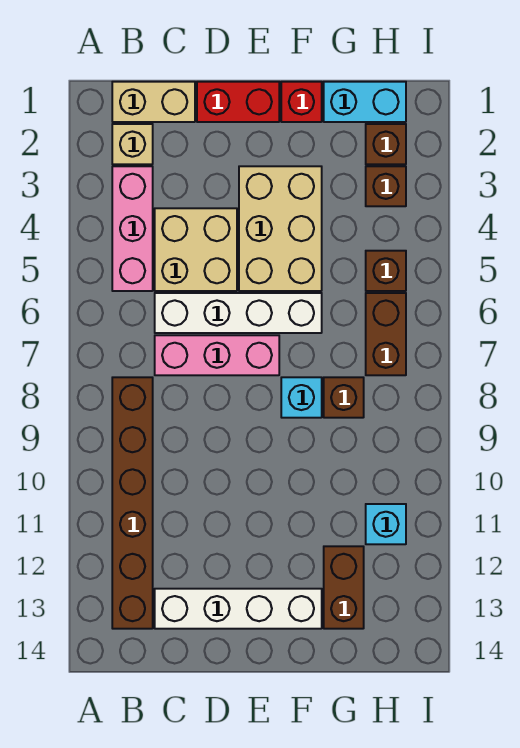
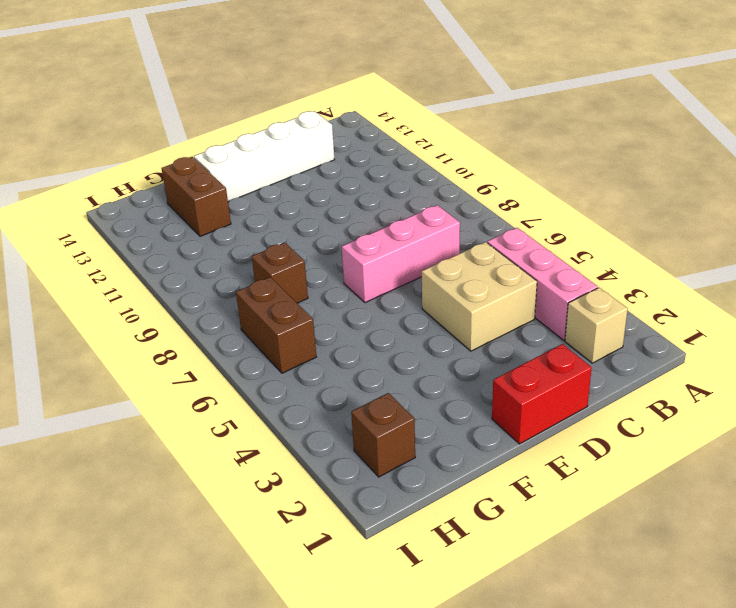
none -> tan 1x2 brick [112,82,195,122]
none -> brown 1x6 brick [112,377,153,629]
none -> white 1x4 brick [155,293,322,333]

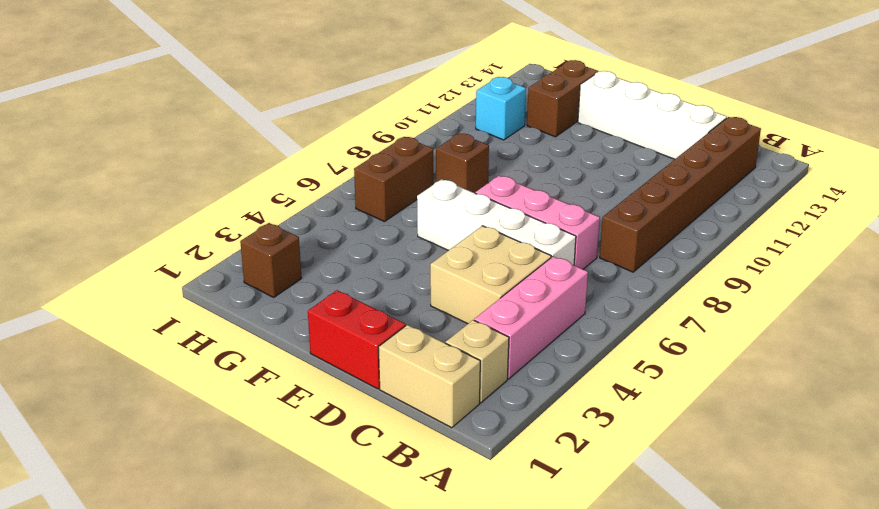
none -> tan 2x3 brick [239,166,322,291]
none -> red 1x1 brick [281,82,322,122]
none -> cyan 1x1 brick [281,377,322,418]

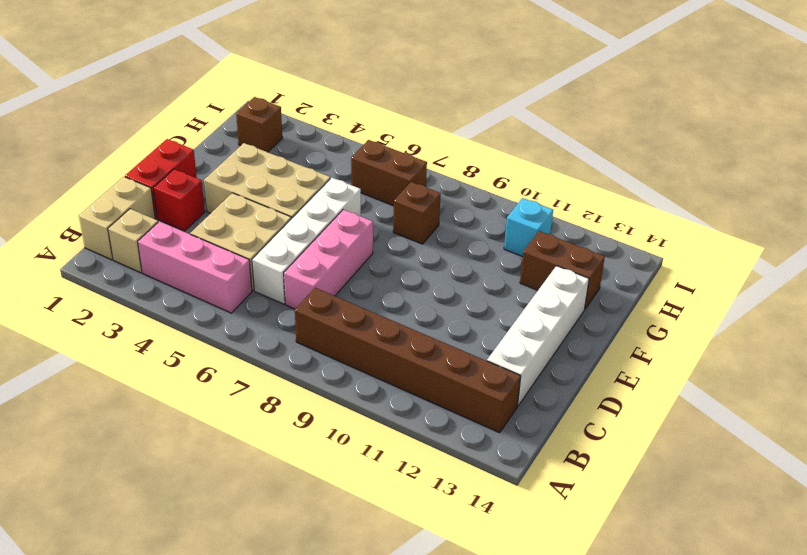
red 1x1 brick [154,169,205,231] -> red 1x1 brick moved to [281,82,322,122]
none -> cyan 1x1 brick [281,377,322,418]
none -> cyan 1x2 brick [324,82,406,122]
none -> brown 1x1 brick [366,166,406,206]

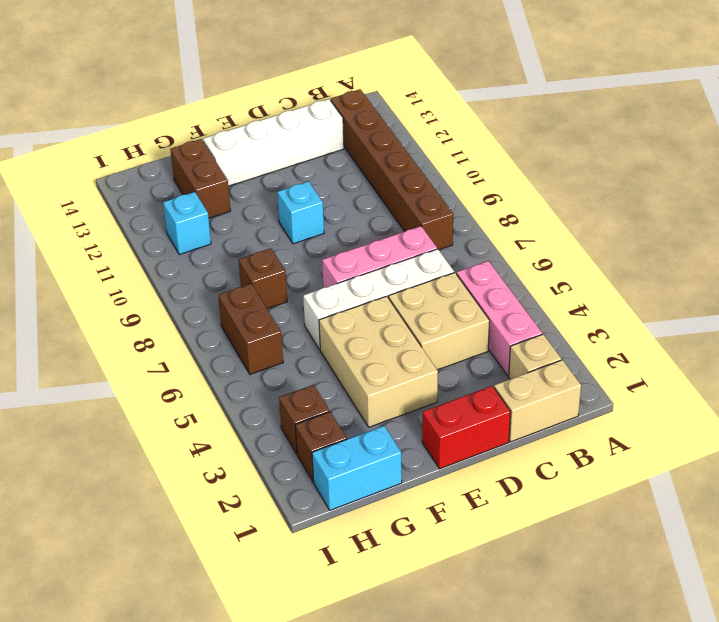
cyan 1x1 brick [277,181,324,244] -> cyan 1x1 brick moved to [281,377,322,418]
none -> red 1x1 brick [281,82,322,122]
none -> brown 1x1 brick [366,251,406,291]

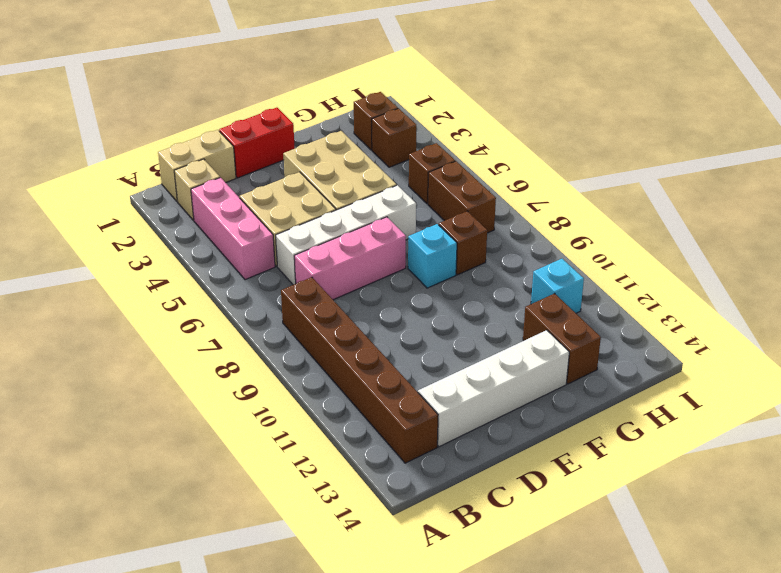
none -> red 1x1 brick [281,82,322,122]
none -> cyan 1x2 brick [324,82,406,122]

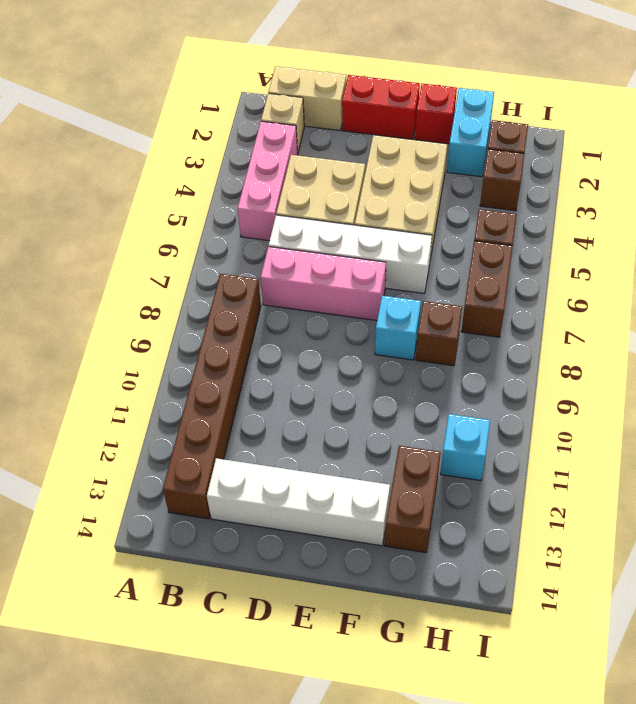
cyan 1x2 brick [447,88,494,177] -> cyan 1x2 brick turned to [324,82,406,122]

